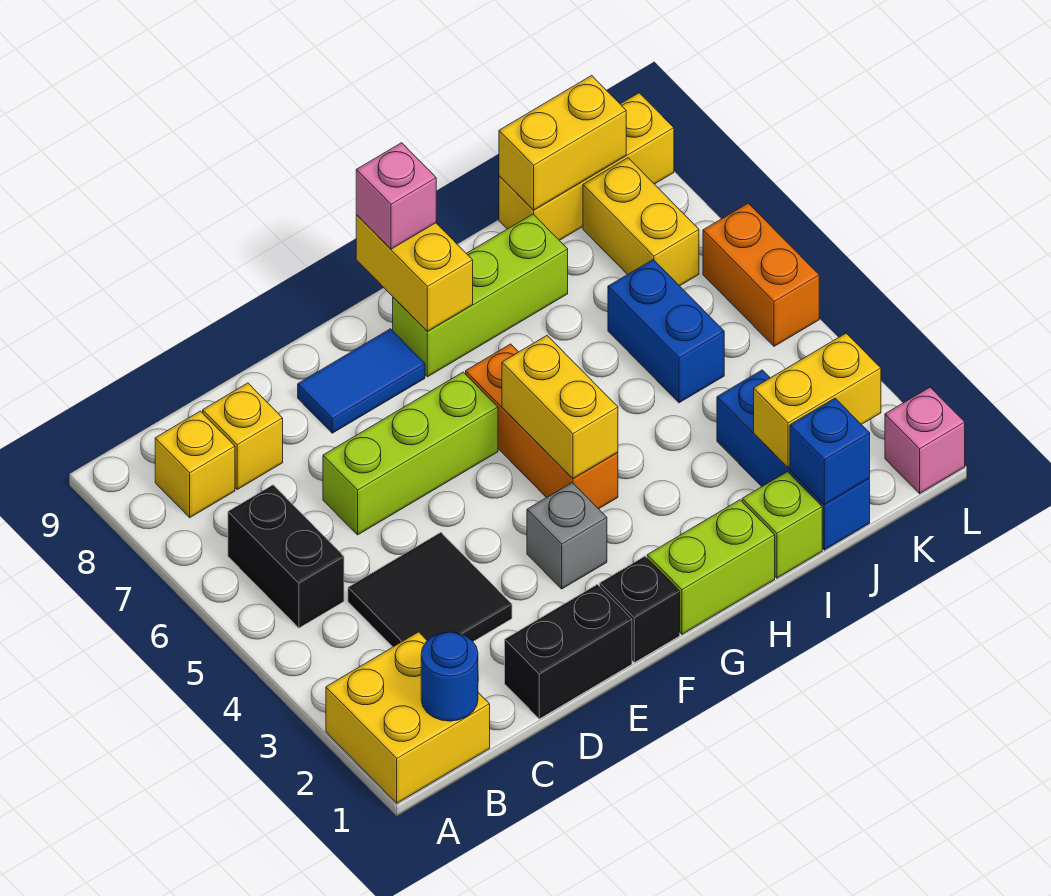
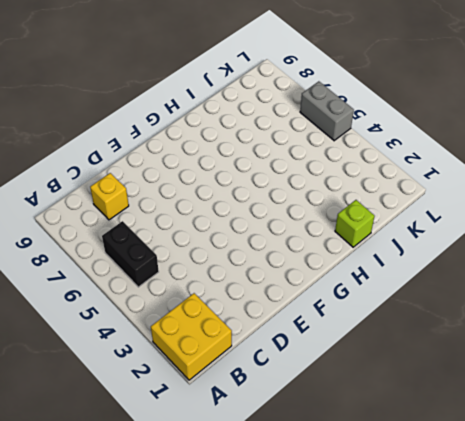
grey 1x2 brick [300,81,354,141] -> orange 1x2 brick [703,203,819,346]
none -> yellow 1x1 brick [155,411,235,518]
none -> black 2x2 tile [348,532,512,647]
none -> black 1x2 brick [505,584,632,719]

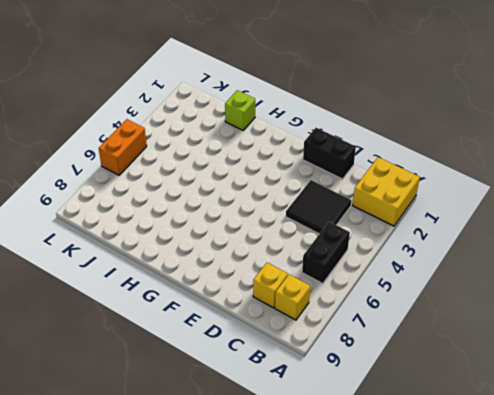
none -> lime 1x3 brick [323,372,498,535]
none -> blue 1x2 tile [298,329,425,433]
none -> black 1x1 brick [600,556,680,663]

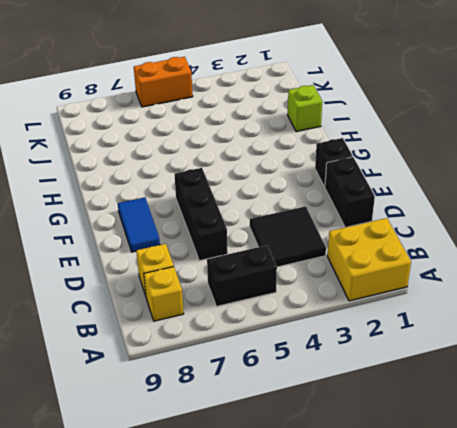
black 1x3 brick [174,168,228,261] -> lime 1x3 brick [323,372,498,535]
none -> grey 1x1 brick [527,483,607,589]
none -> lime 1x2 brick [647,500,775,634]
none -> orange 1x3 brick [466,344,618,509]

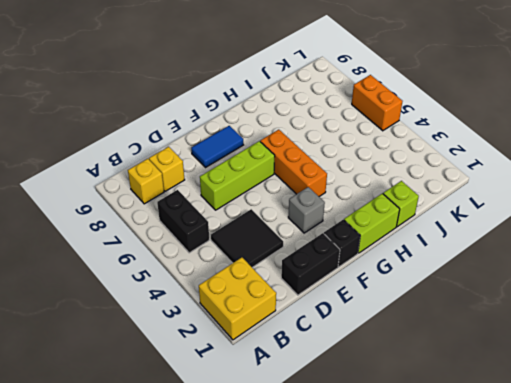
none -> lime 1x3 brick [393,214,568,377]
none -> blue 1x3 brick [717,370,870,550]
none -> blue 1x2 brick [608,260,724,403]

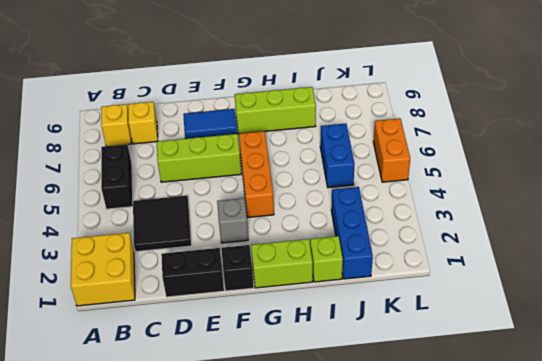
none -> yellow 1x3 brick [499,93,674,240]
none -> yellow 1x2 brick [583,158,699,286]
none -> pink 1x1 brick [885,387,965,494]

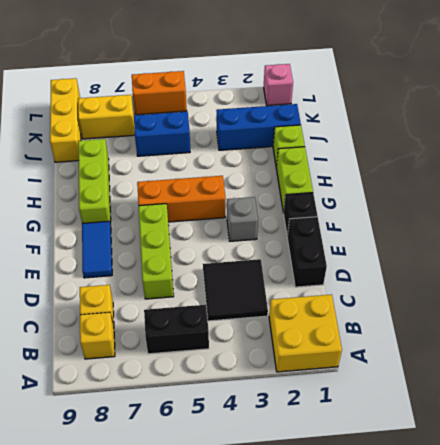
none -> blue 1x1 round brick [421,632,478,721]
none -> yellow 1x2 brick [502,336,618,478]
none -> yellow 1x2 brick [356,215,473,331]

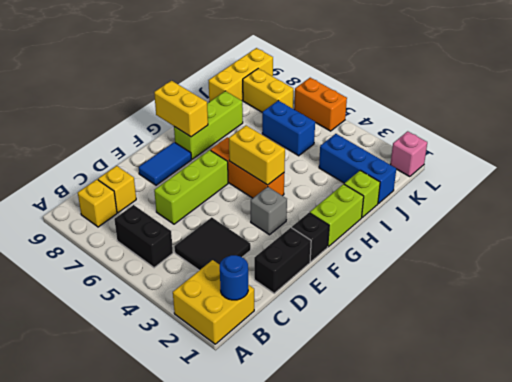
none -> blue 1x1 brick [790,398,870,505]
none -> yellow 1x2 brick [754,333,881,468]
none -> yellow 1x2 brick [499,76,626,210]

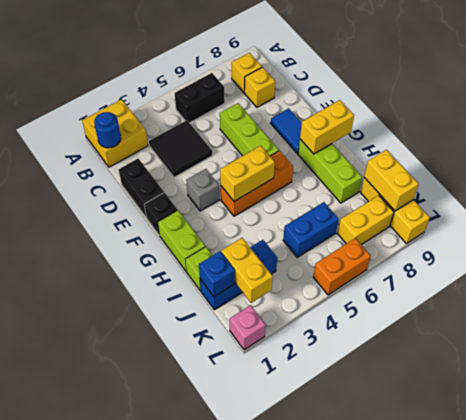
none -> pink 1x1 brick [356,143,436,249]

